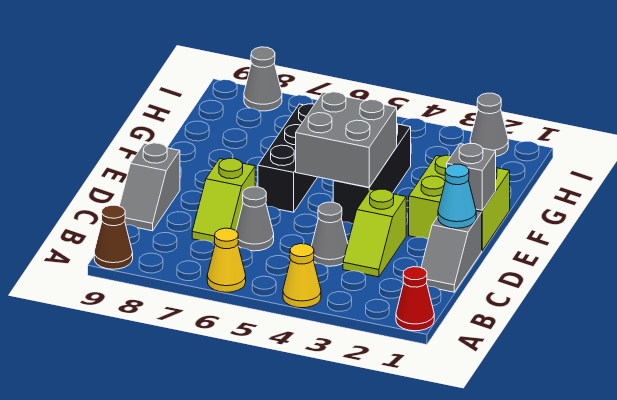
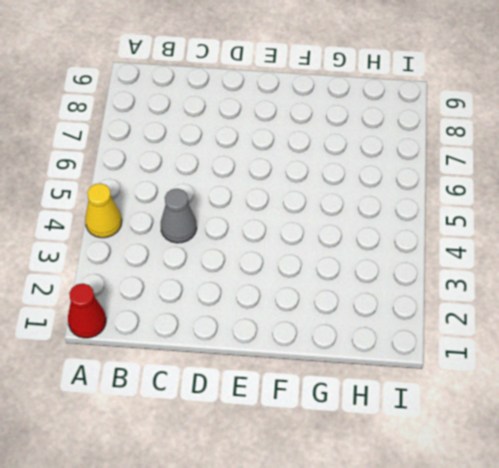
none -> yellow 1x1 cone [207,228,246,292]
none -> brown 1x1 cone [94,205,133,269]
none -> grey 1x2 slope [421,211,482,292]

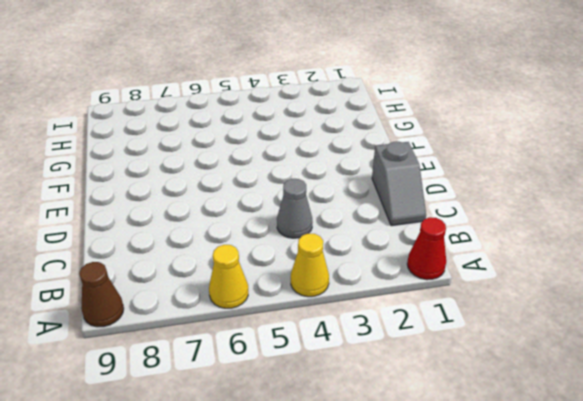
none -> lime 1x2 slope [343,189,406,277]
none -> grey 1x1 cone [236,187,274,251]
none -> lime 1x2 slope [192,158,255,243]

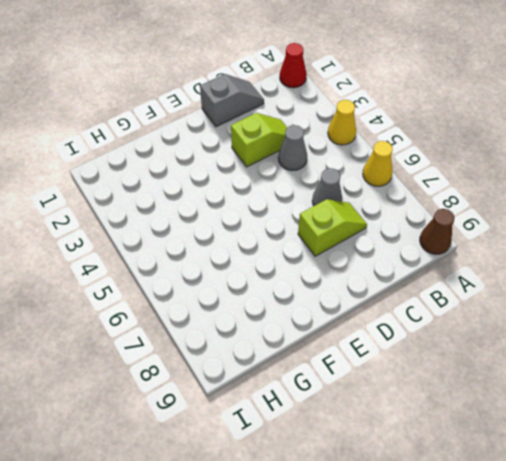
none -> grey 1x2 slope [120,143,180,231]
none -> lime 2x2 brick [409,155,510,251]
none -> black 1x3 brick [333,124,411,224]

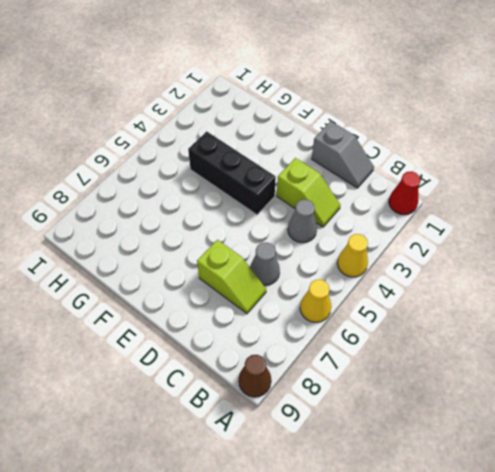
none -> grey 1x2 slope [120,143,180,231]
none -> lime 2x2 brick [409,155,510,251]
none -> black 1x3 brick [258,104,317,212]

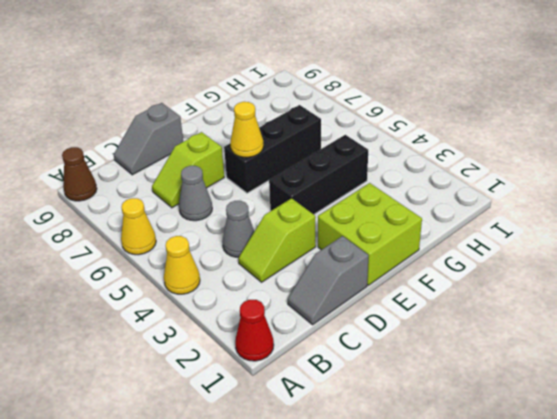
yellow 1x1 cone [230,102,263,157] -> none
none -> grey 1x1 cone [470,93,508,156]
none -> grey 1x1 cone [244,47,282,111]
none -> cyan 1x1 cone [438,164,476,228]

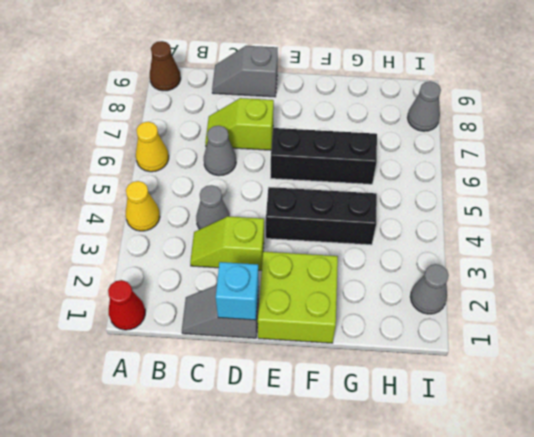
cyan 1x1 brick [216,262,259,320] -> cyan 1x1 cone [438,164,476,228]
none -> grey 1x1 brick [447,144,496,210]
none -> grey 2x2 brick [296,92,397,187]

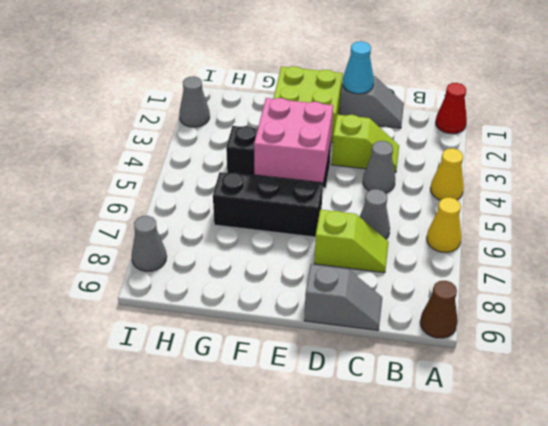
pink 2x2 brick [254,98,333,182] -> grey 2x2 brick [296,92,397,187]
none -> grey 1x1 brick [447,144,496,210]

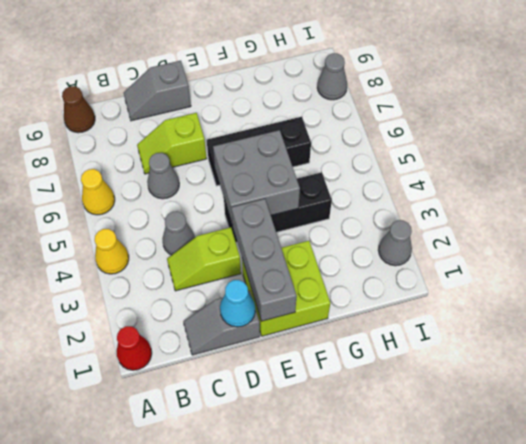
grey 1x3 brick [232,199,297,321] -> grey 1x1 brick [447,144,496,210]

